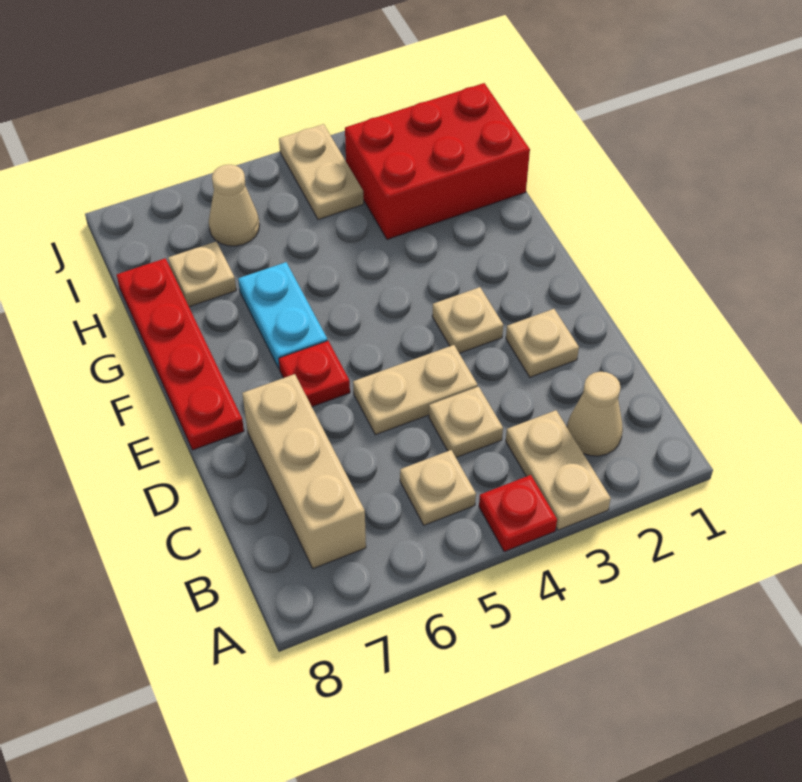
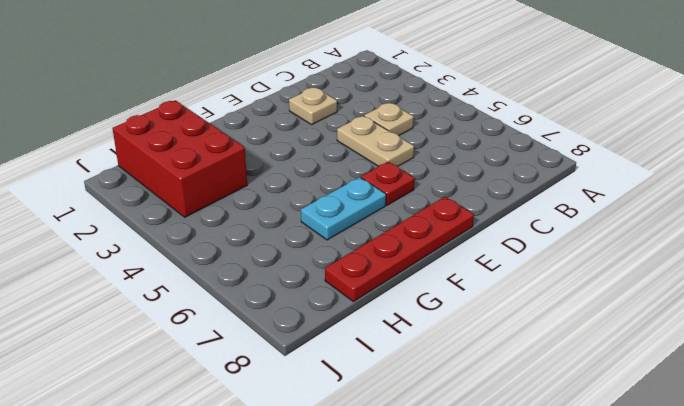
none -> tan 1x2 plate [506,410,611,530]
none -> red 1x1 plate [479,475,557,552]
none -> tan 1x1 cone [567,372,623,456]

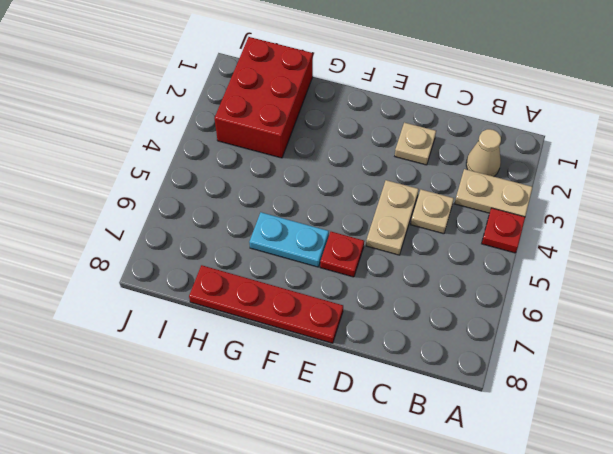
none -> tan 1x1 plate [400,450,476,525]
none -> tan 1x3 brick [242,374,366,568]
none -> tan 1x1 plate [432,287,503,353]

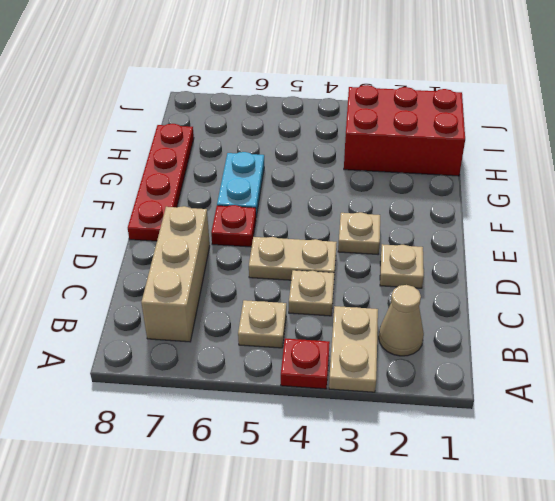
none -> tan 1x1 plate [168,242,236,307]
none -> tan 1x2 plate [279,124,364,220]
none -> tan 1x1 cone [209,165,259,246]

